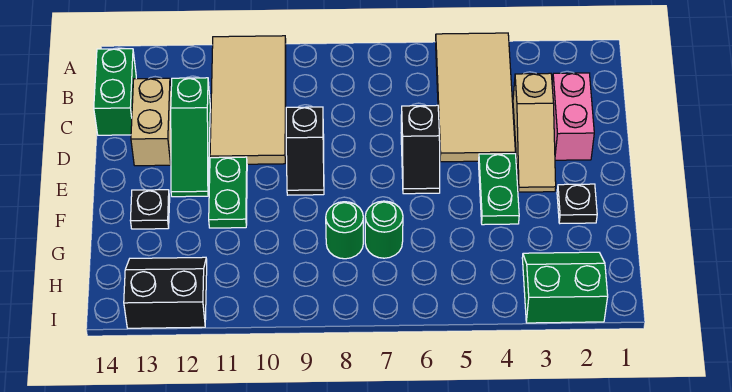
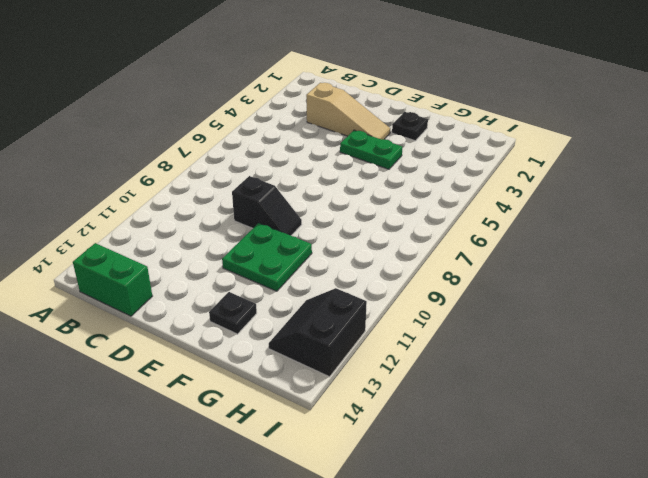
green 2x2 plate [222,223,312,291] -> green 1x2 plate [209,157,247,228]
none -> tan 2x4 tile [436,33,515,162]
none -> tan 2x4 tile [210,36,286,164]
none -> pink 1x2 brick [552,73,594,160]

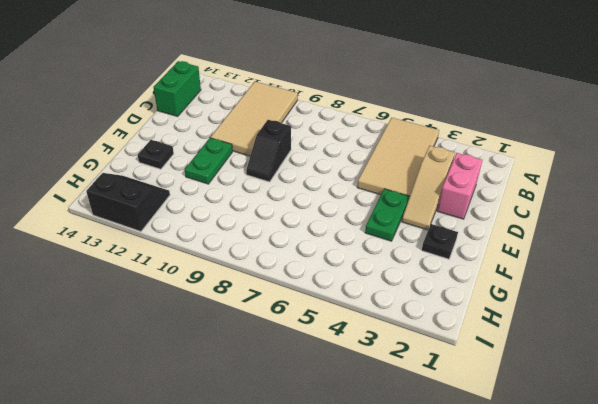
none -> green 1x3 slope [171,78,210,197]
none -> tan 1x2 brick [131,78,171,166]
none -> black 1x2 slope [401,105,440,194]

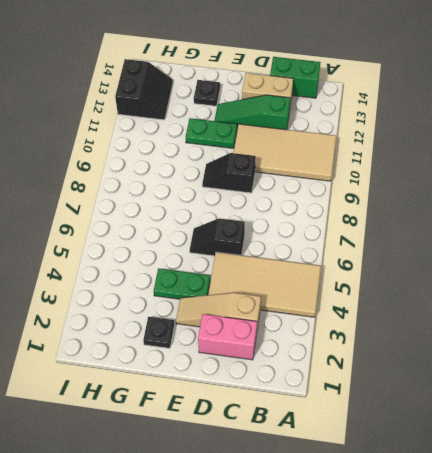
none -> green 1x1 round brick [365,201,403,258]
none -> green 1x1 round brick [326,202,363,259]
none -> green 2x2 slope [522,252,608,323]

